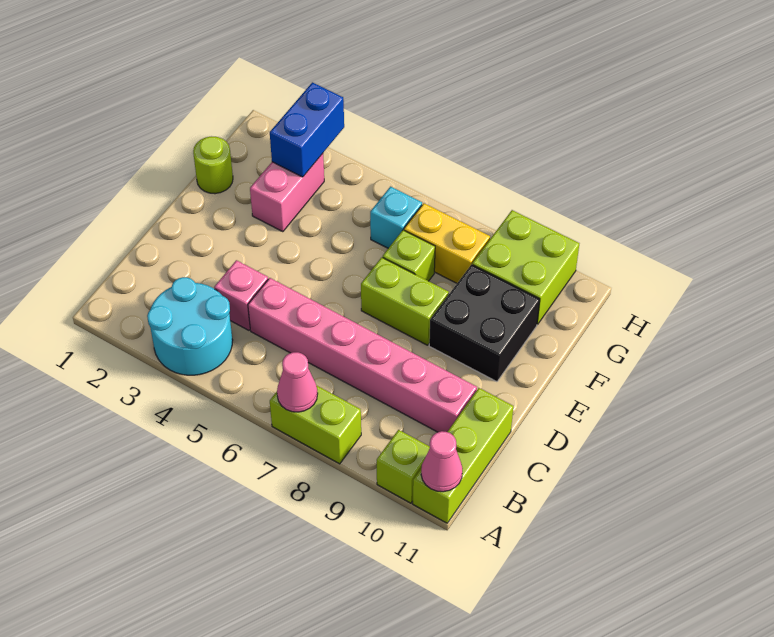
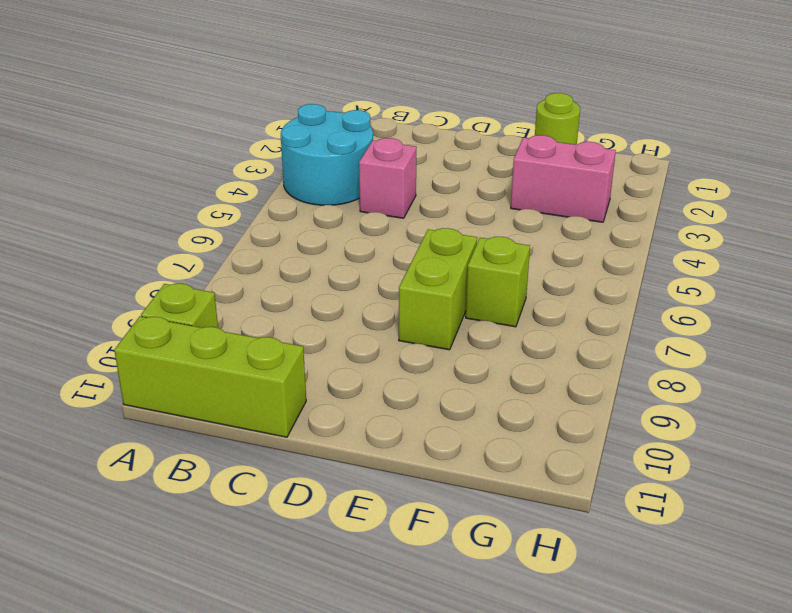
none -> lime 1x2 brick [270,385,361,464]
none -> pink 1x6 brick [248,278,477,432]
none -> black 2x2 brick [429,265,540,382]

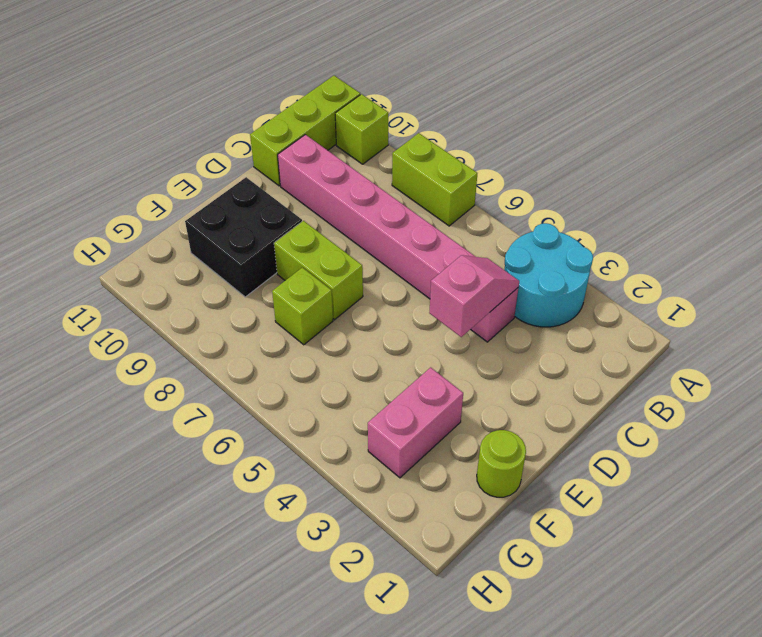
pink 1x2 slope [429,255,519,337] -> none
none -> cyan 1x1 brick [370,187,422,248]
none -> yellow 1x2 brick [404,203,490,283]
none -> lime 2x2 brick [472,210,579,324]

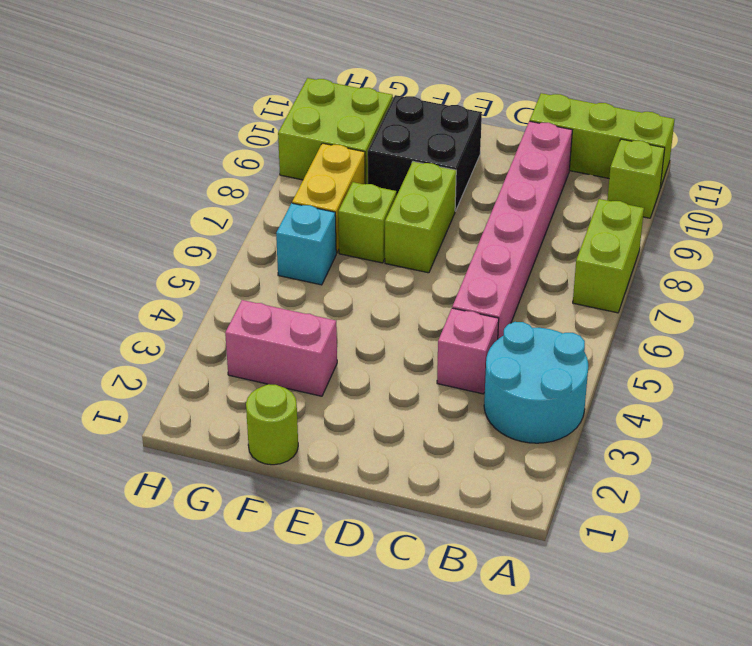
none -> pink 1x1 cone [277,352,318,412]
none -> pink 1x1 cone [421,431,463,492]
none -> blue 1x2 brick [270,82,344,177]

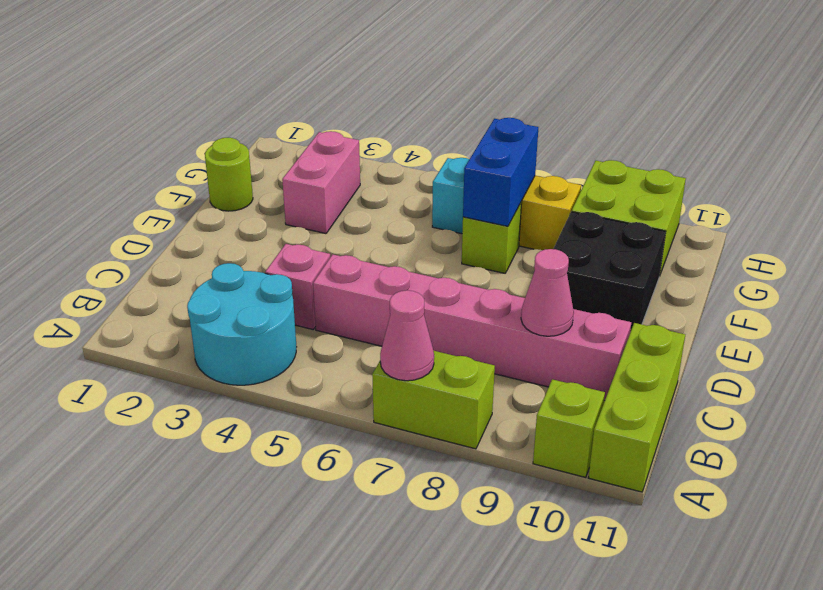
pink 1x1 cone [521,249,574,336] -> pink 1x1 cone moved to [421,431,463,492]
blue 1x2 brick [463,118,538,226] -> blue 1x2 brick moved to [270,82,344,177]
none -> lime 1x2 brick [361,257,449,345]

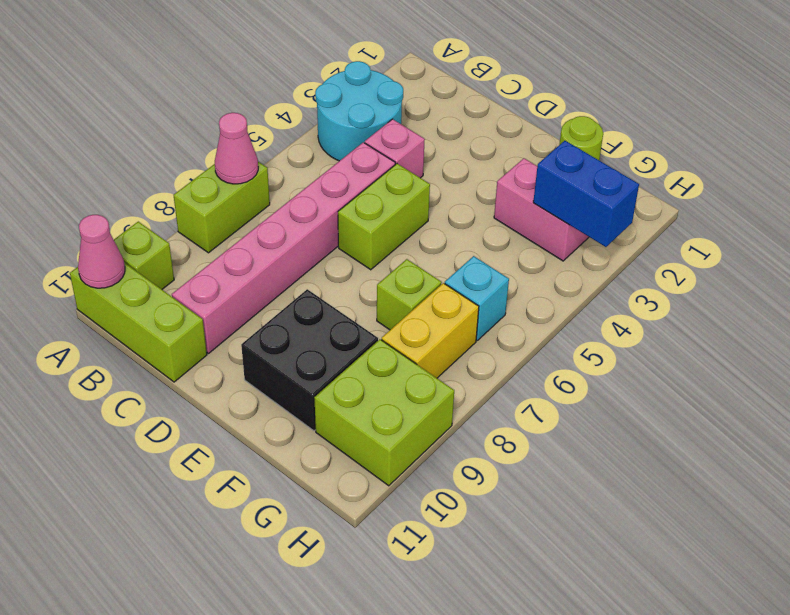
lime 1x2 brick [338,164,430,270] -> lime 1x2 brick moved to [361,257,449,345]

